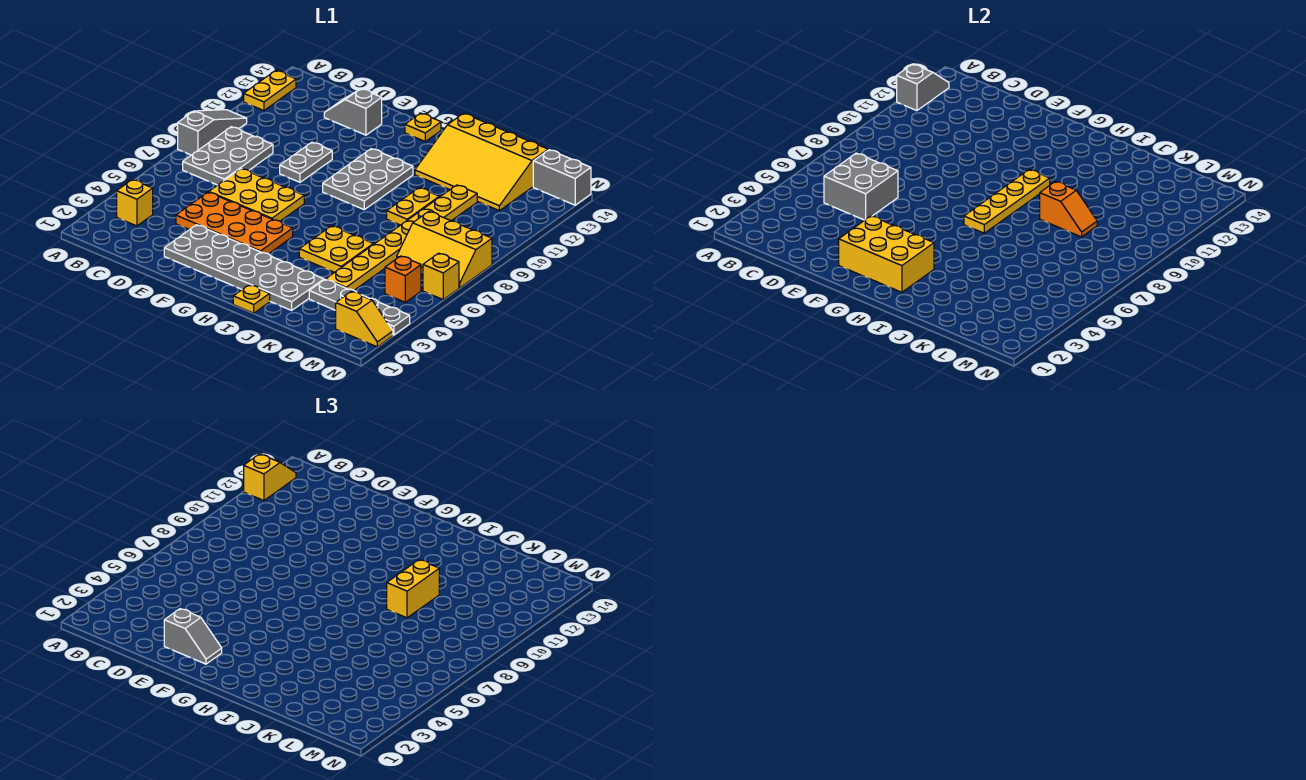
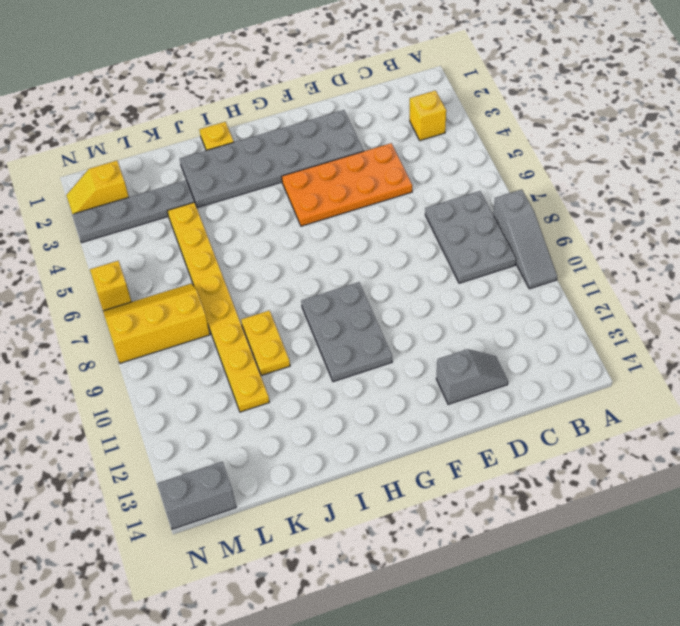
none -> yellow 1x2 plate [244,71,296,111]
none -> yellow 2x3 plate [209,169,304,221]
none -> grey 1x2 plate [280,142,332,182]
none -> yellow 1x1 plate [405,113,441,141]

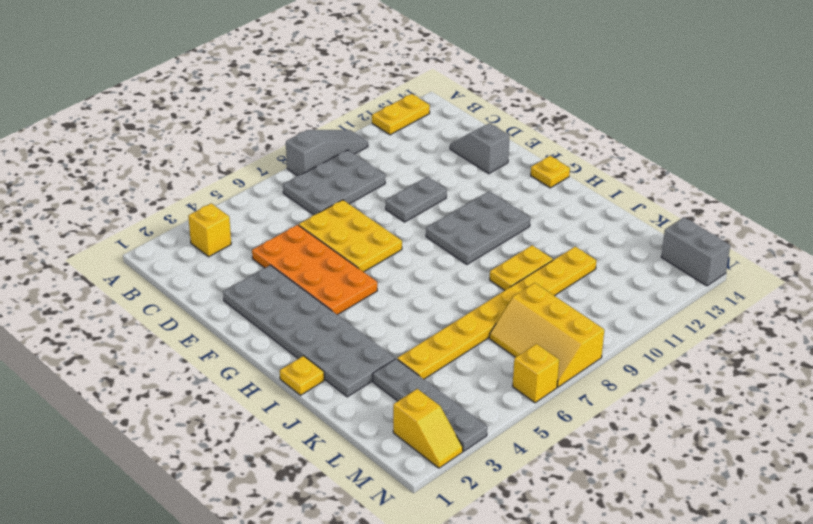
none -> yellow 2x2 plate [299,226,373,272]
none -> yellow 3x4 slope [415,113,548,211]
none -> orange 1x1 brick [385,256,421,302]
none -> grey 1x2 slope [897,64,949,111]

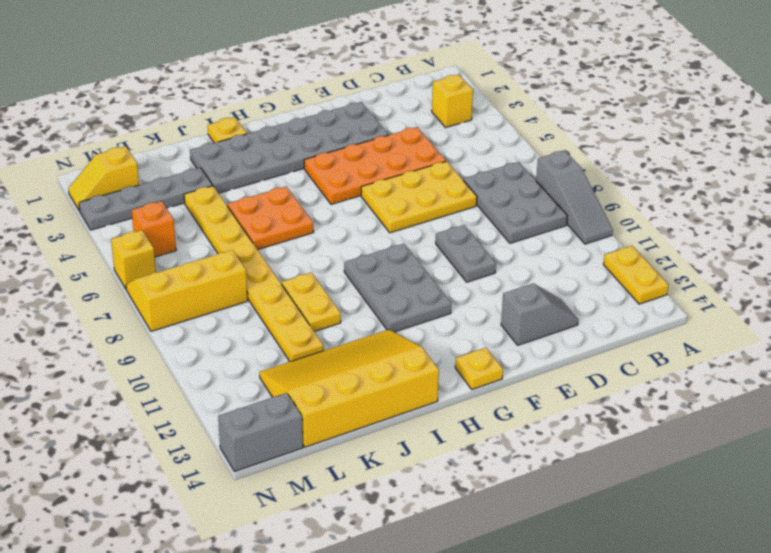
orange 2x2 plate [227,186,314,250] -> yellow 2x2 plate [299,226,373,272]
none -> grey 1x2 slope [897,64,949,111]
none -> grey 2x2 brick [824,153,898,220]
none -> yellow 2x3 brick [839,216,934,292]
none -> yellow 1x4 plate [964,170,1050,233]

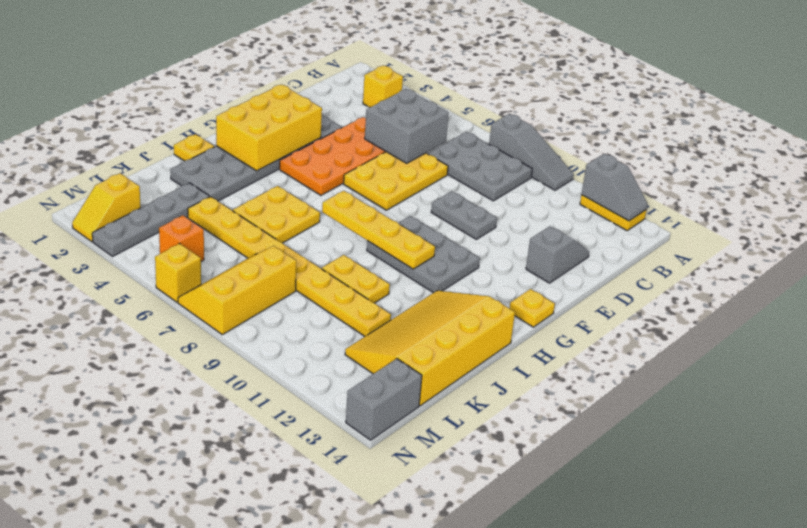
none -> orange 1x2 slope [1040,181,1097,237]
none -> yellow 1x2 slope [244,454,296,501]
none -> grey 1x2 slope [164,609,222,664]
none -> yellow 1x2 brick [387,560,439,618]

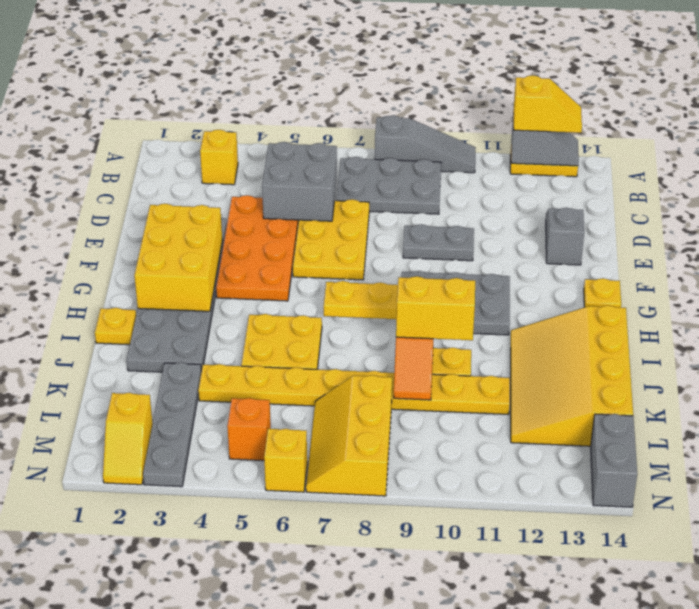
none -> grey 1x2 slope [164,609,222,664]

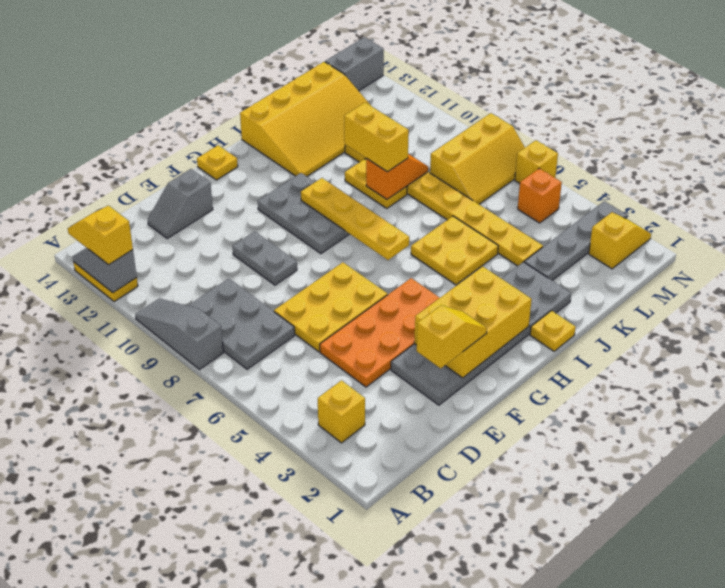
yellow 1x2 slope [417,305,487,368] -> grey 1x2 slope [164,609,222,664]
none -> grey 2x2 brick [824,153,898,220]

